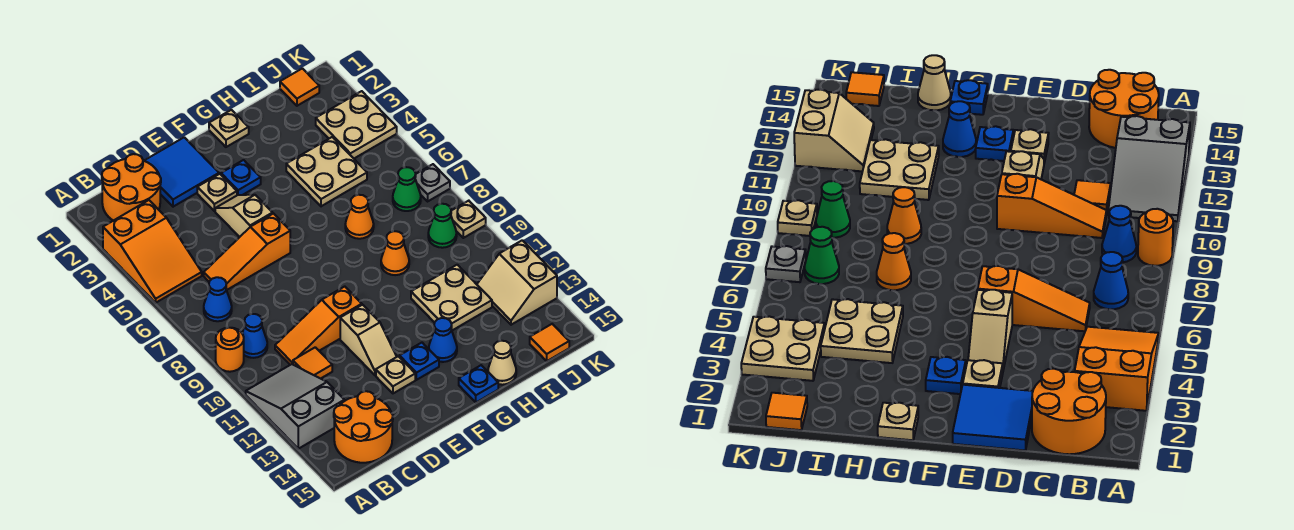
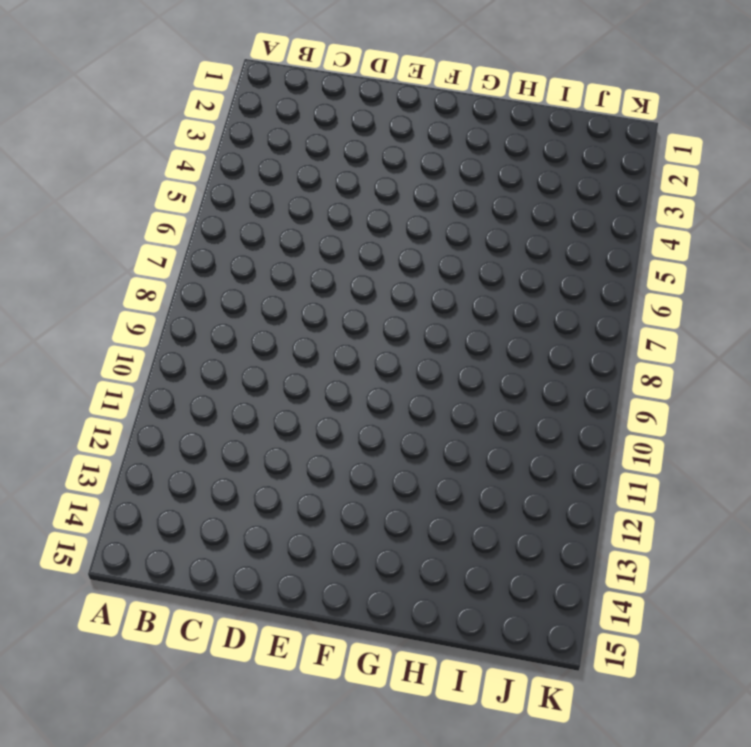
none -> orange 2x3 slope [103,200,202,303]
none -> orange 1x1 round brick [216,328,244,372]
none -> grey 2x3 slope [246,364,344,449]
none -> orange 2x2 round brick [102,154,161,221]

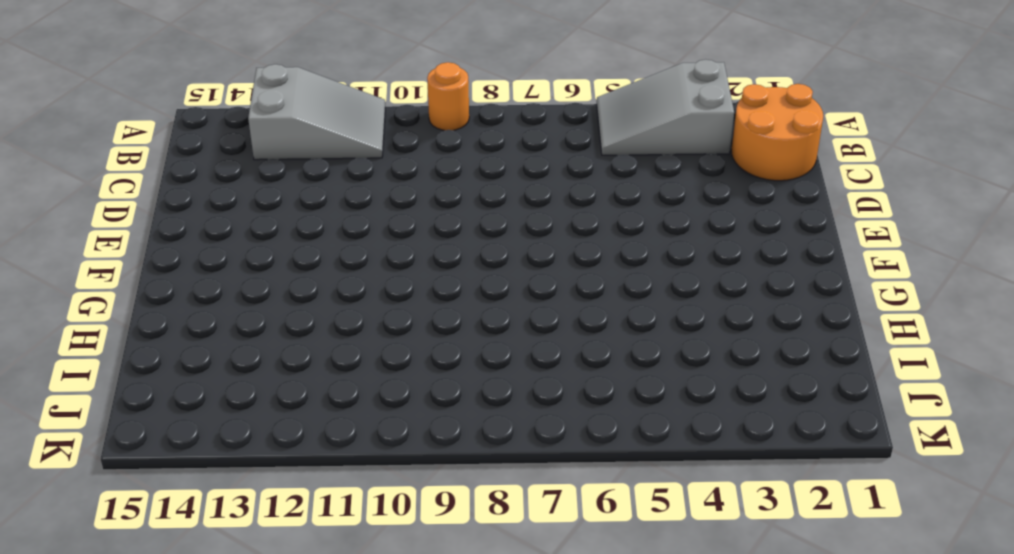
grey 2x3 slope [597,59,734,155] -> orange 2x3 slope [103,200,202,303]
none -> blue 1x1 cone [204,277,232,321]
none -> blue 1x1 cone [242,314,267,358]
none -> orange 2x2 round brick [334,391,393,463]
none -> orange 1x3 slope [204,213,290,290]

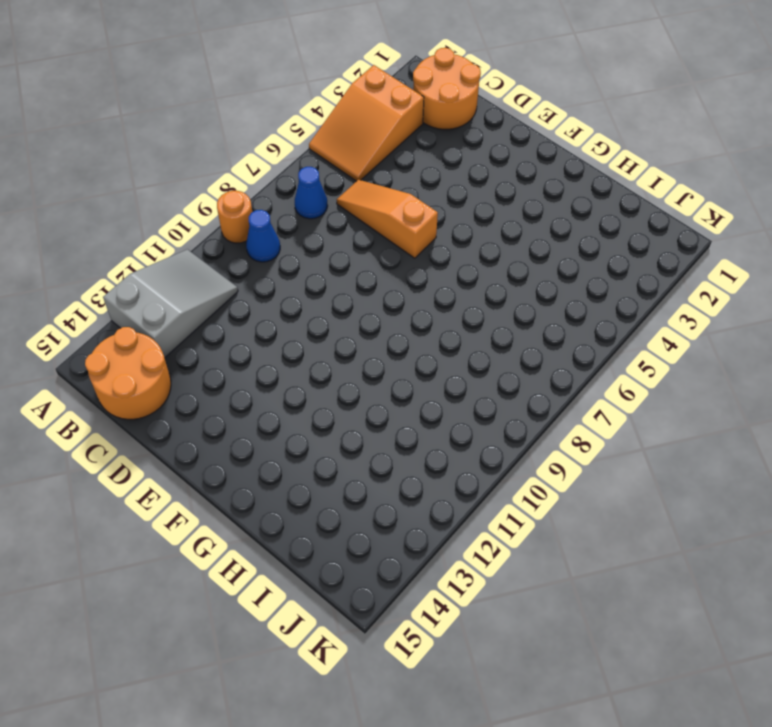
none -> orange 1x3 slope [275,286,362,365]
none -> orange 1x1 tile [293,347,332,379]
none -> blue 2x2 tile [144,137,219,207]
none -> tan 1x1 plate [197,174,237,211]

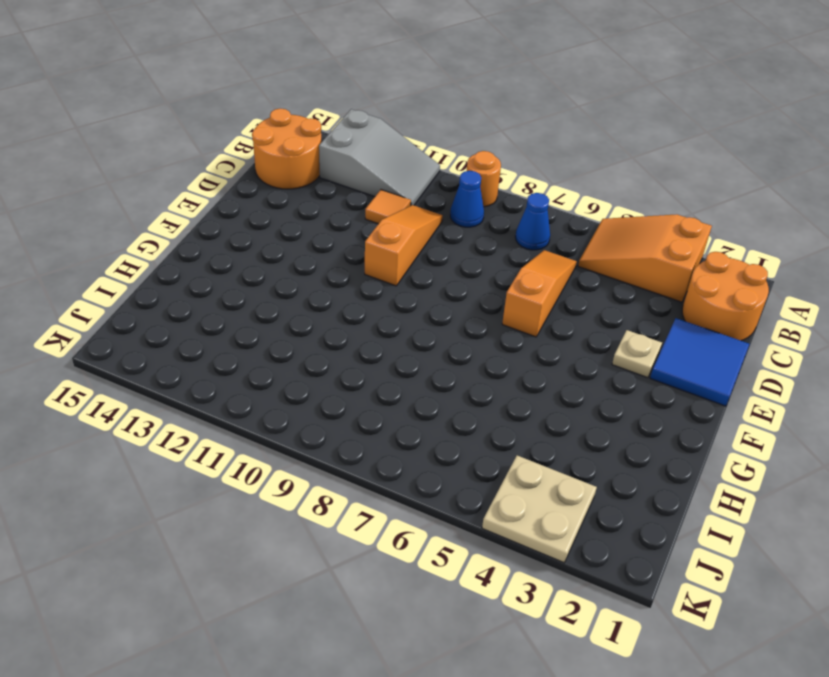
none -> tan 1x2 slope [215,195,273,237]
none -> tan 1x2 slope [340,305,397,375]
none -> tan 1x1 plate [376,356,415,393]
none -> blue 1x1 plate [221,160,261,195]

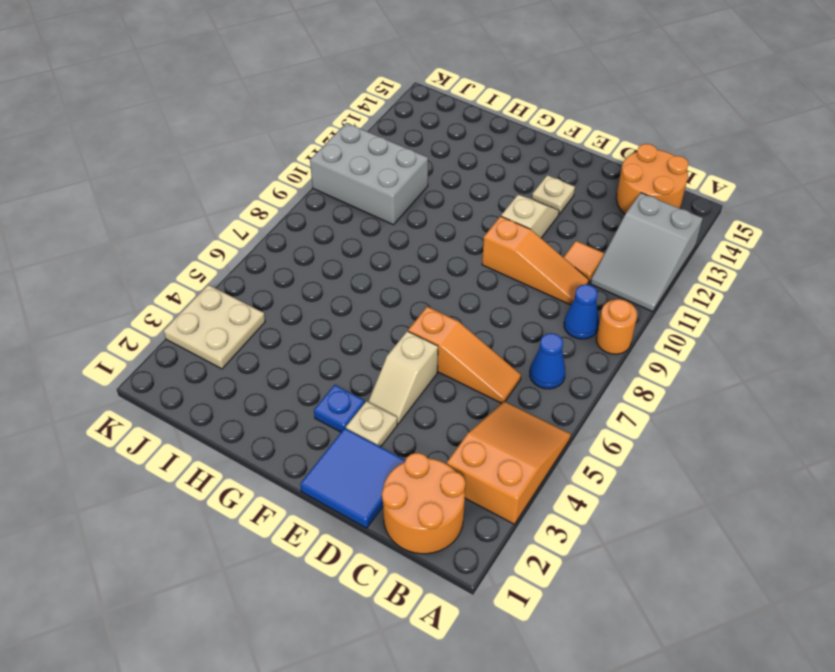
grey 2x3 brick [310,123,428,225] -> tan 2x2 plate [411,265,492,330]
none -> blue 1x1 plate [400,343,439,380]
none -> tan 1x1 plate [209,110,249,147]
none -> blue 1x1 cone [429,318,457,362]
none -> blue 1x1 plate [459,365,498,402]

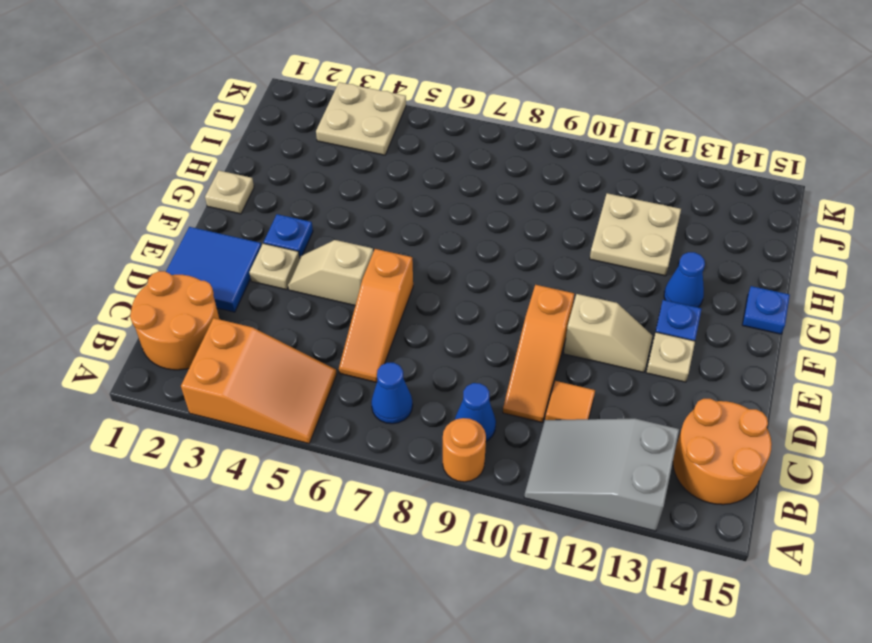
none -> tan 2x2 plate [286,137,367,206]
none -> orange 1x1 cone [345,195,374,239]
none -> orange 1x1 cone [381,231,409,275]
none -> tan 1x1 cone [488,341,516,385]

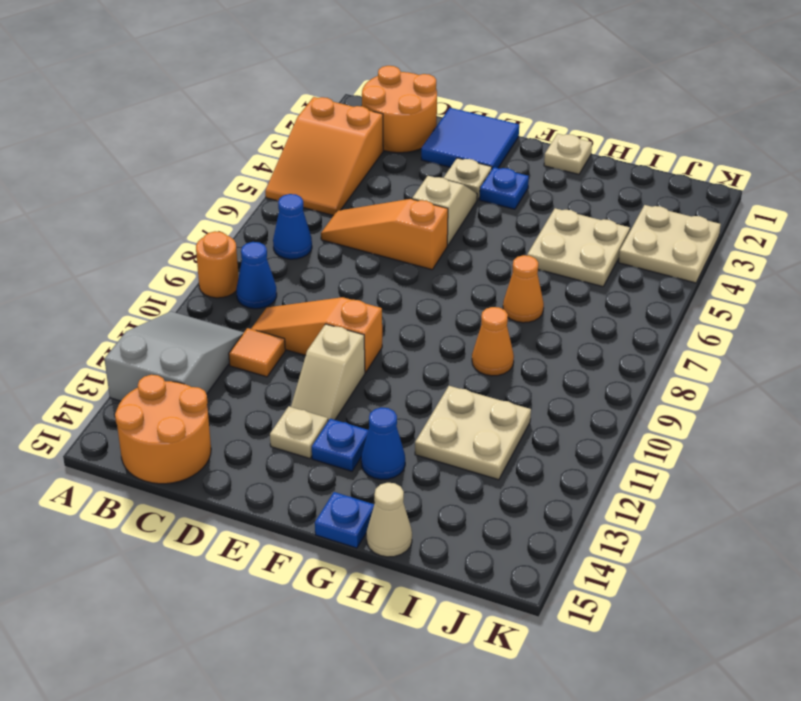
none -> orange 1x1 tile [280,68,319,106]
none -> green 1x1 cone [393,167,421,211]
none -> green 1x1 cone [428,204,457,248]
none -> tan 2x2 slope [477,240,557,325]

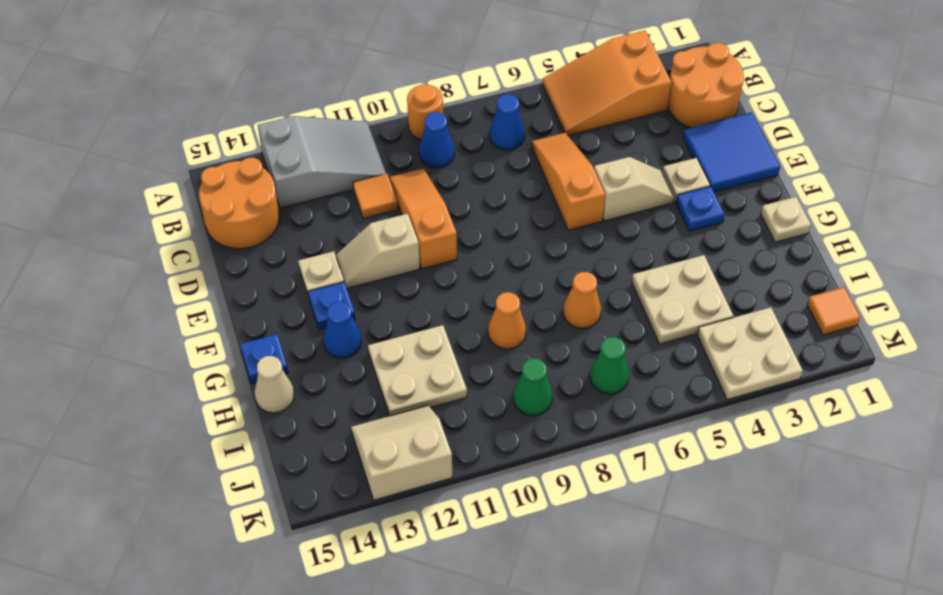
none -> orange 1x1 tile [530,324,569,361]
none -> grey 1x1 plate [415,164,450,201]
none -> tan 1x1 plate [451,201,486,238]

